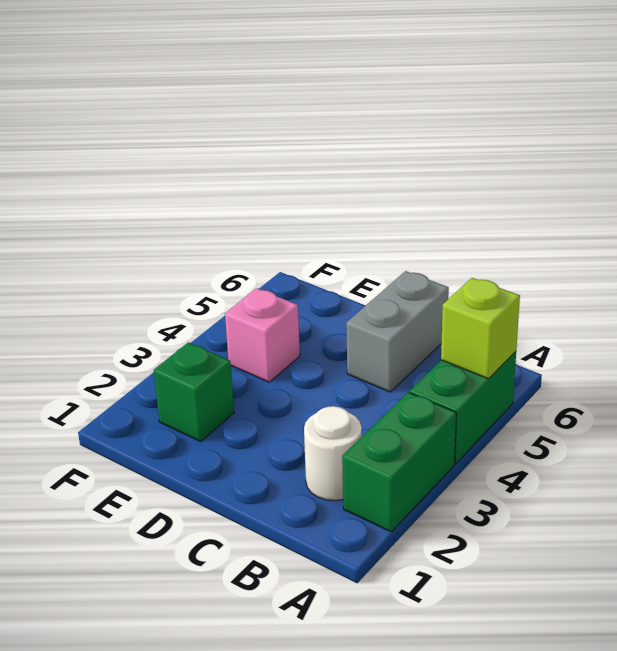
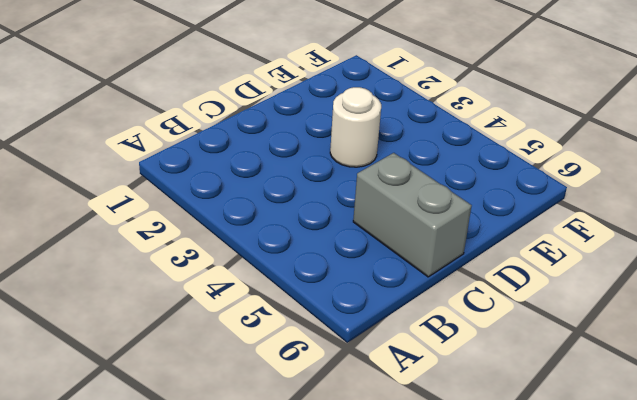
white 1x1 round brick [330,87,381,167] -> white 1x1 round brick moved to [304,406,362,501]
none -> green 1x2 brick [342,392,456,532]
none -> green 1x2 brick [410,352,516,464]

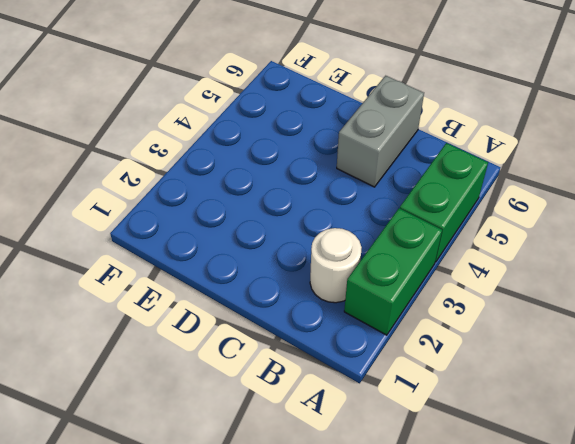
none -> green 1x1 brick [154,342,234,441]
none -> pink 1x1 brick [225,288,300,382]

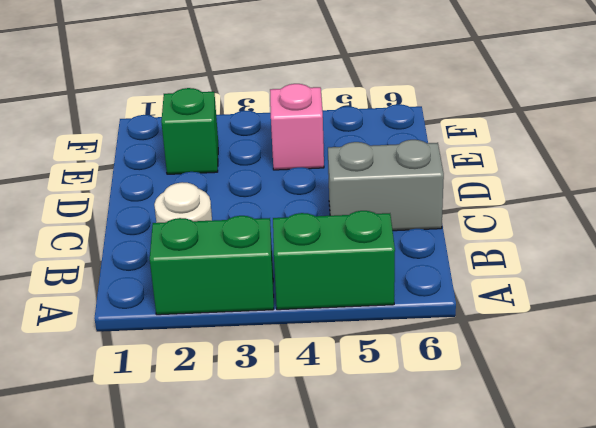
none -> lime 1x1 brick [441,278,520,379]

